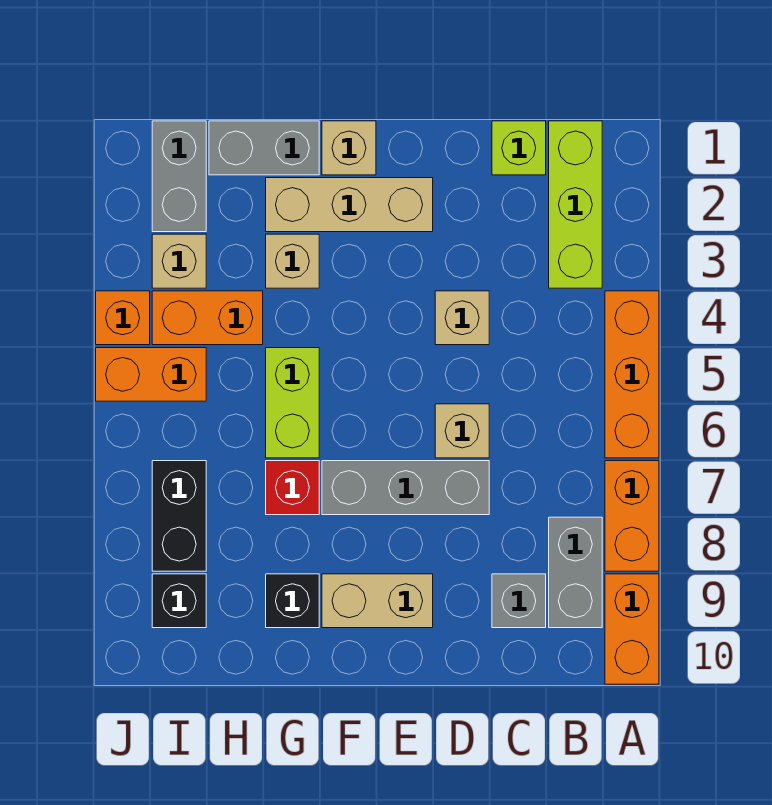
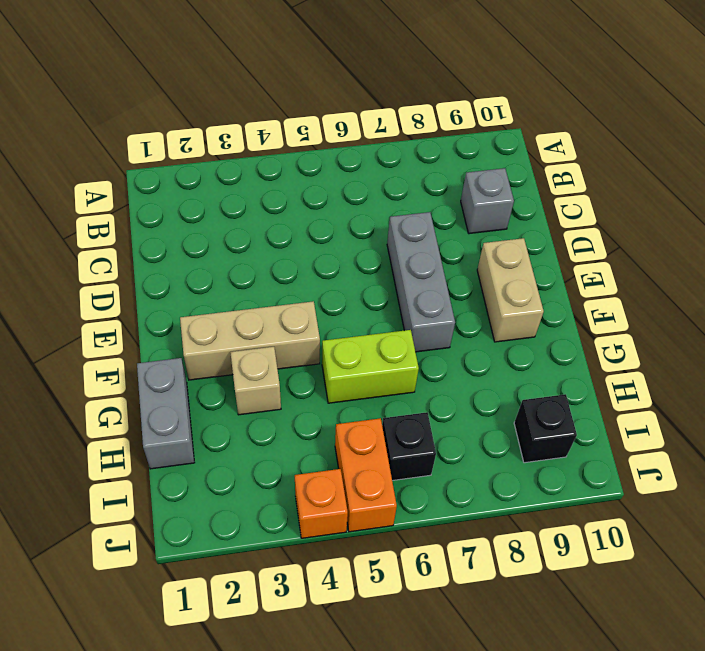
tan 1x3 brick [180,301,320,380] -> tan 1x3 brick turned to [266,178,433,232]
black 1x1 brick [382,412,436,481] -> black 1x1 brick moved to [266,574,319,628]
none -> orange 1x3 brick [605,291,659,458]
none -> orange 1x2 brick [605,461,659,571]
none -> orange 1x2 brick [605,574,659,684]

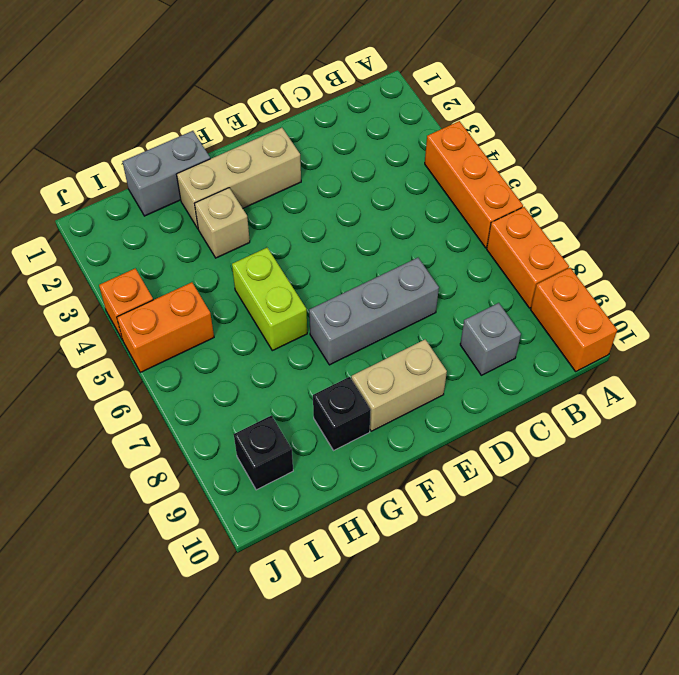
none -> lime 1x3 brick [549,121,602,288]
none -> grey 1x2 brick [549,517,602,628]
none -> lime 1x1 brick [492,121,546,175]

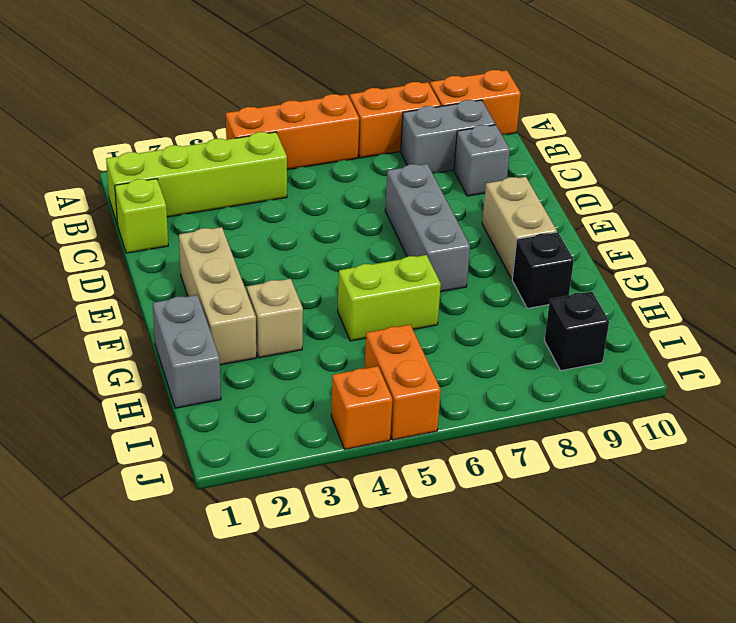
lime 1x4 brick [106,132,287,225] -> lime 1x3 brick [549,121,602,288]
none -> tan 1x1 brick [435,291,489,345]
none -> tan 1x1 brick [435,404,489,458]
none -> tan 1x1 brick [322,121,376,175]

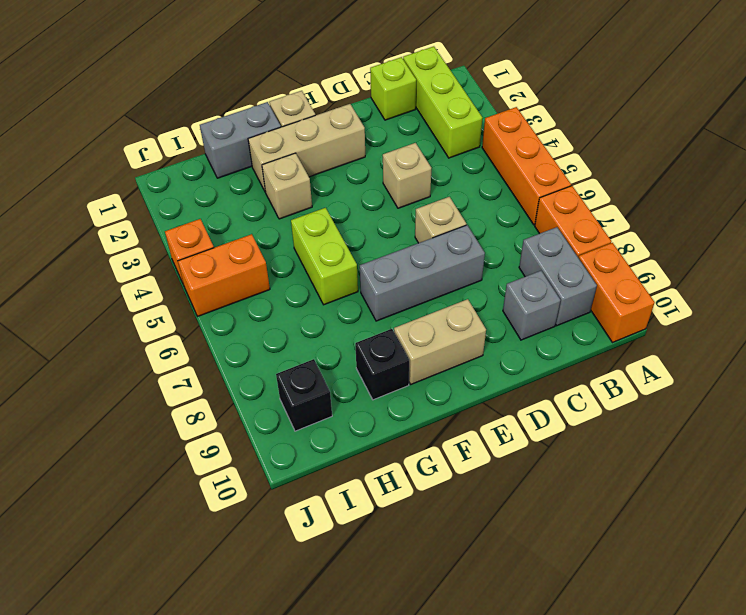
none -> red 1x1 brick [266,461,319,515]
none -> orange 1x2 brick [152,291,263,345]
none -> grey 1x2 brick [152,121,206,232]

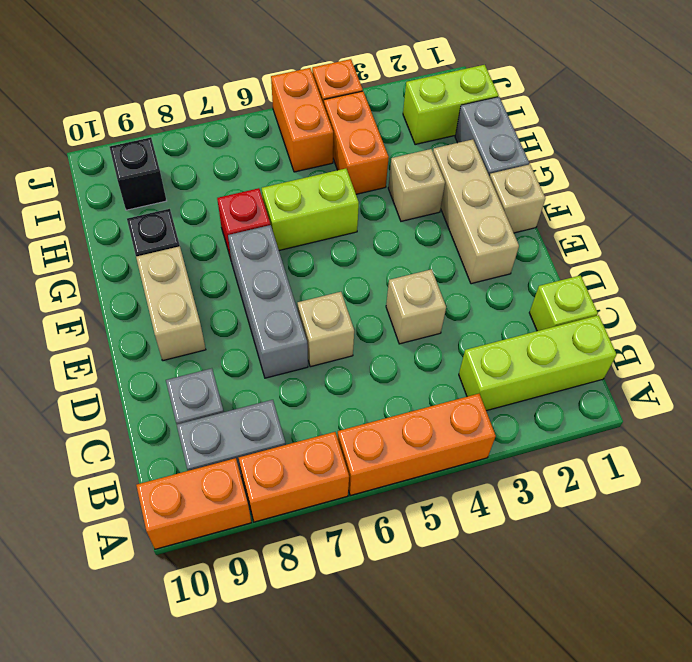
lime 1x2 brick [403,65,499,145] -> grey 1x2 brick [152,121,206,232]
none -> tan 1x1 brick [152,234,206,288]
none -> black 1x2 brick [152,461,206,571]

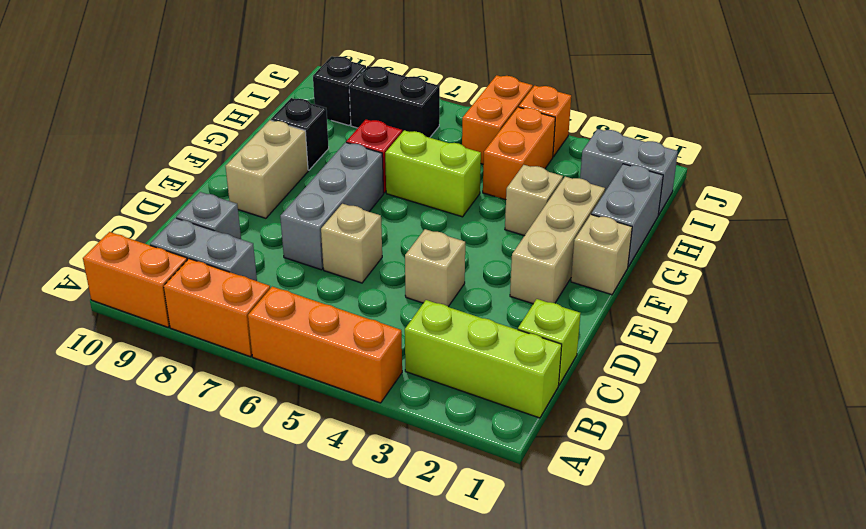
none -> tan 1x1 brick [152,234,206,288]

